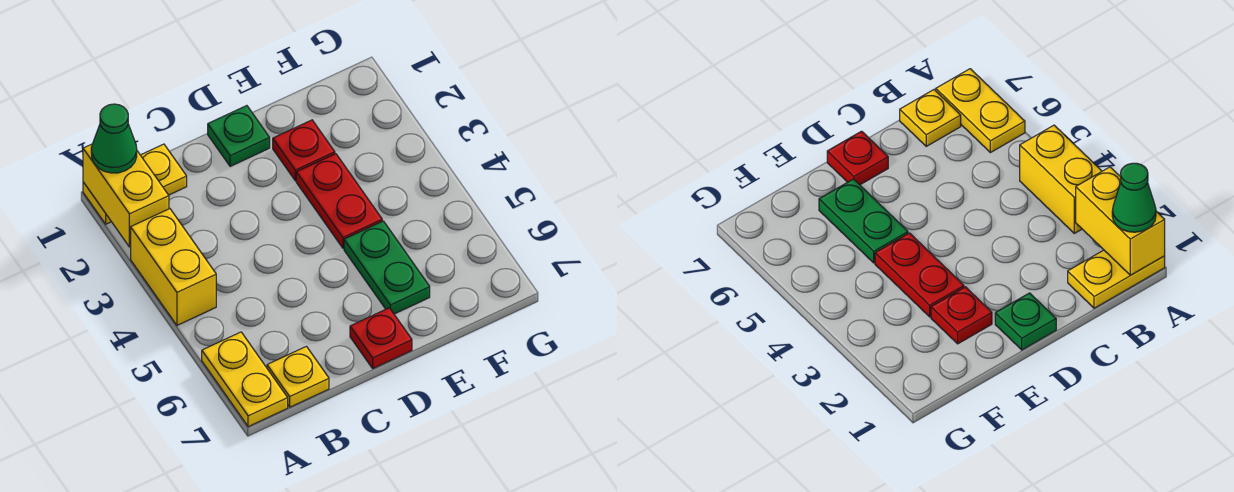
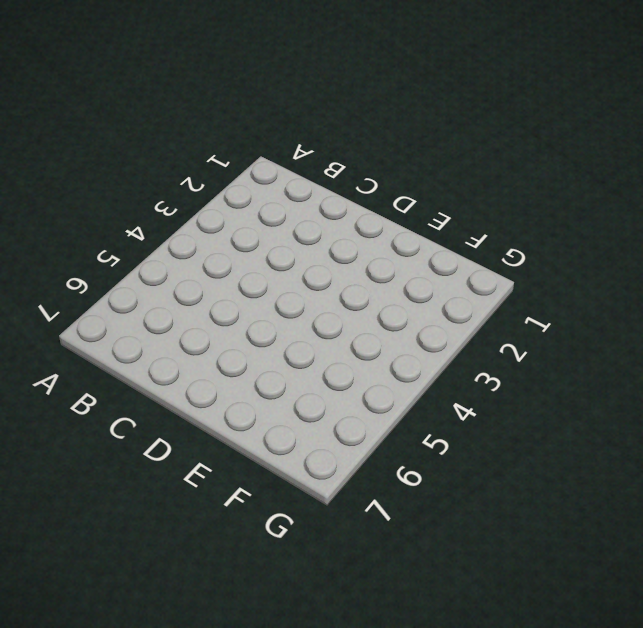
none -> yellow 1x2 plate [83,144,187,224]
none -> yellow 1x2 brick [131,209,216,325]

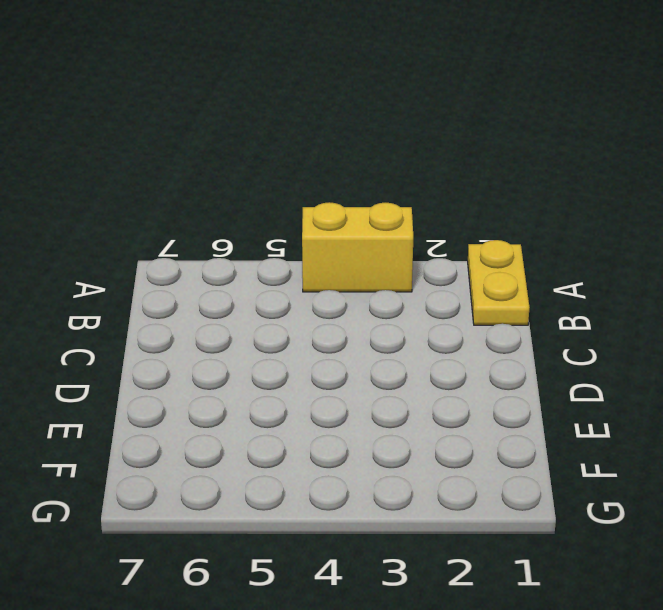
none -> yellow 1x2 plate [202,332,288,427]
none -> yellow 1x1 plate [267,346,329,407]

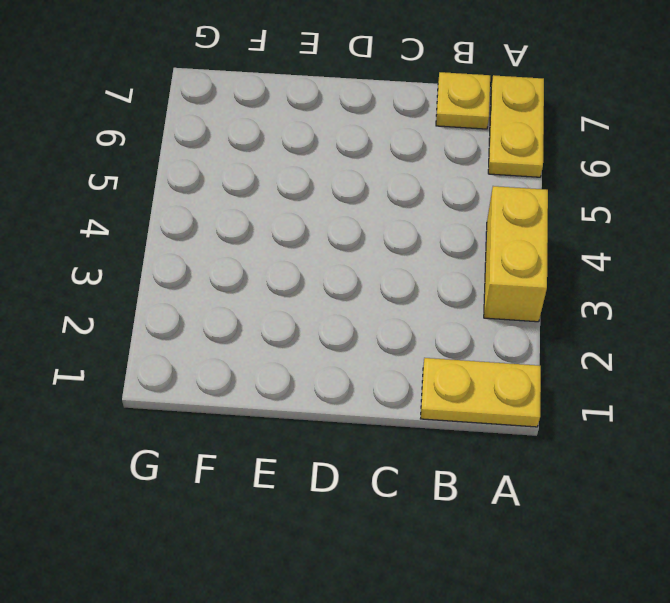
none -> green 1x1 plate [208,106,270,166]
none -> red 1x1 plate [350,308,412,368]

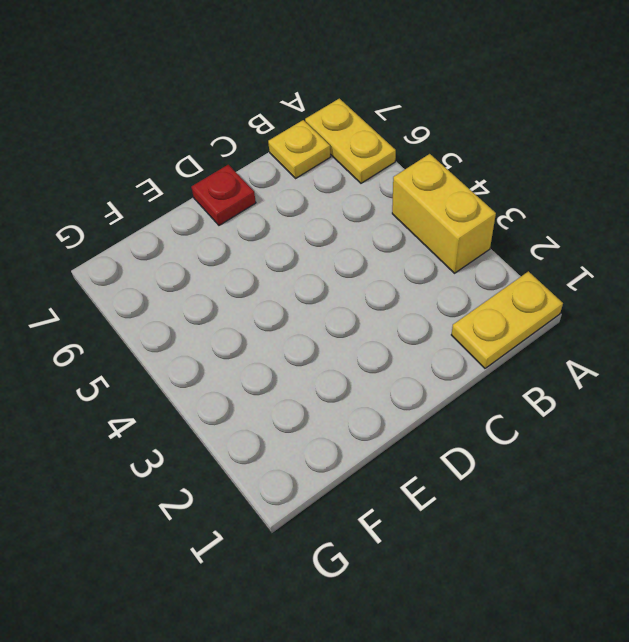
none -> green 1x1 plate [208,106,270,166]
none -> red 1x1 plate [273,120,335,181]

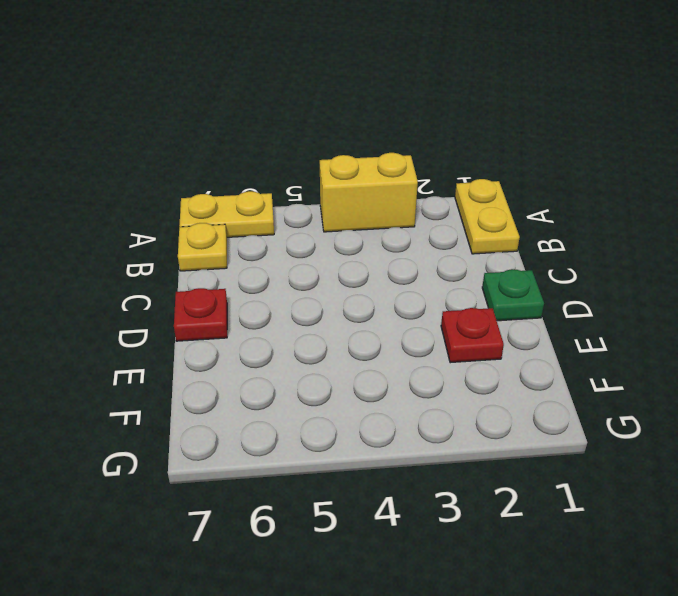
none -> red 1x2 plate [296,154,382,248]
none -> green 1x2 plate [344,221,430,314]

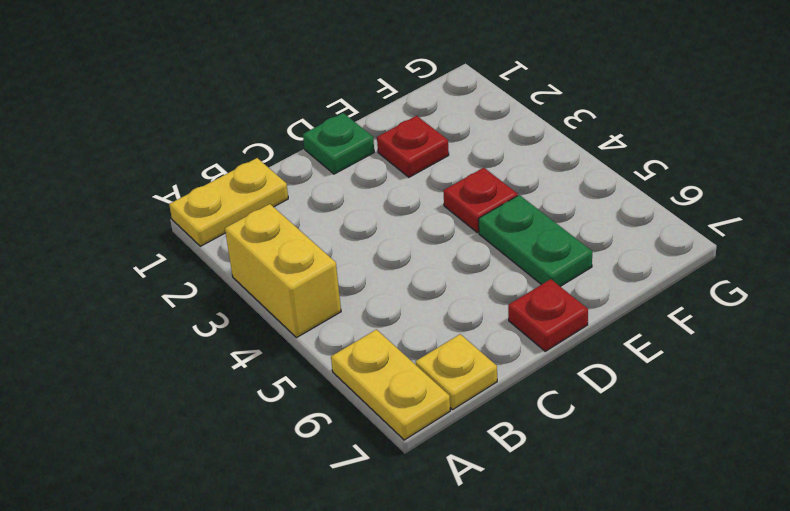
red 1x1 plate [443,168,518,233] -> red 1x2 plate [296,154,382,248]
none -> yellow 1x2 brick [83,144,169,247]
none -> green 1x1 cone [91,104,137,173]

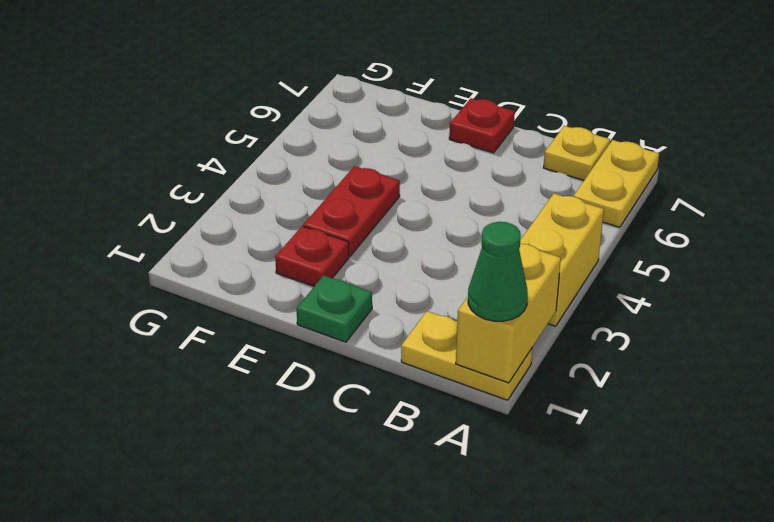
none -> green 1x2 plate [344,221,430,314]

